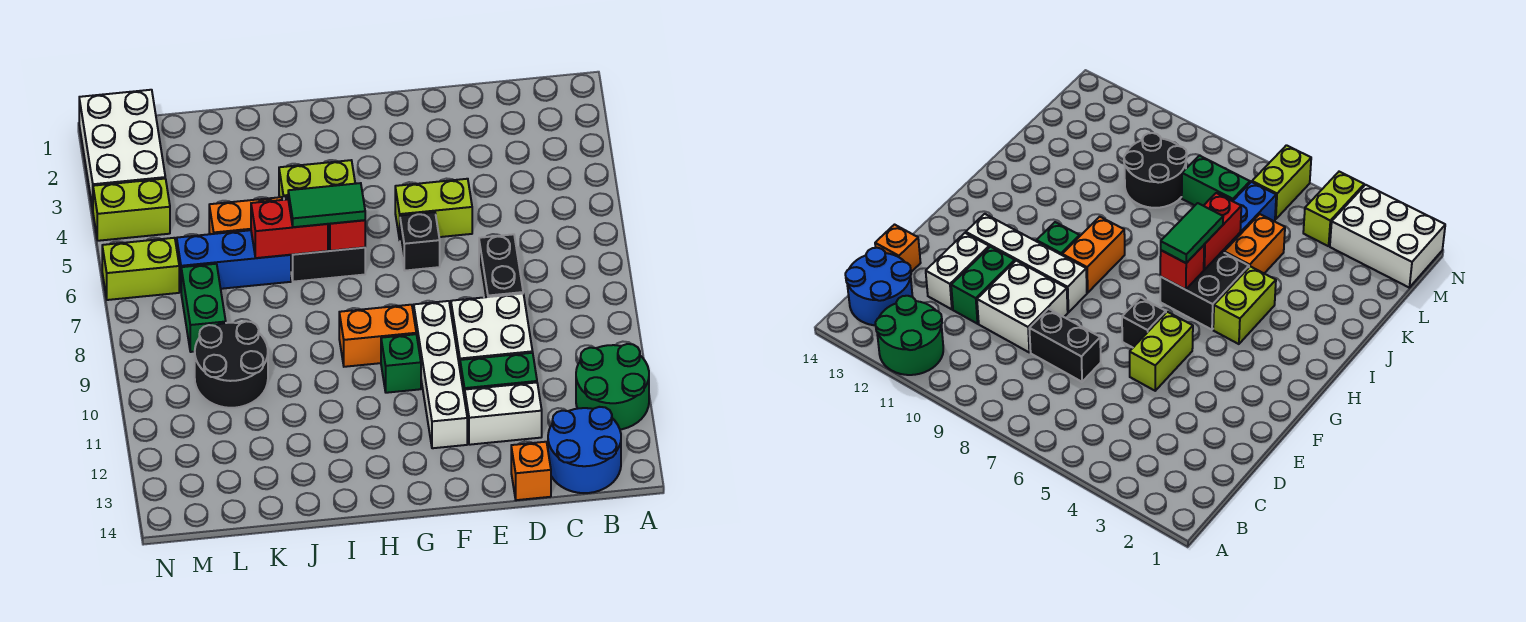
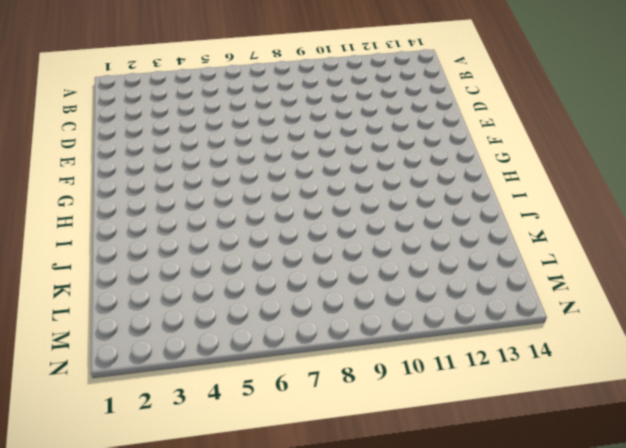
none -> green 2x2 round brick [576,344,649,430]
none -> blue 2x2 round brick [548,407,621,493]
none -> black 1x2 brick [479,234,523,297]

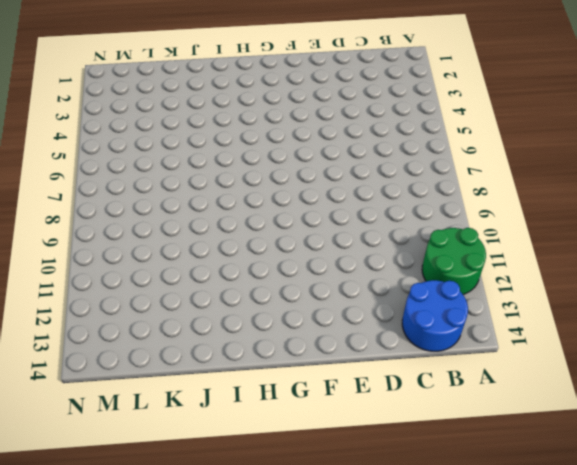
none -> black 1x2 brick [479,234,523,297]
none -> white 2x2 brick [451,294,533,368]
none -> green 1x2 brick [460,353,537,399]

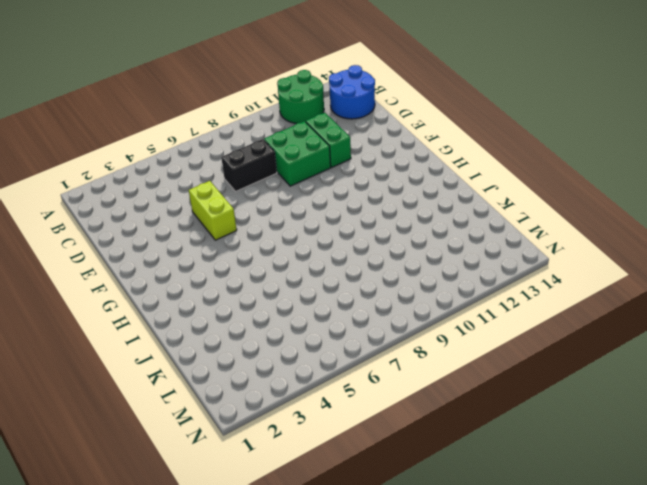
green 2x2 brick [264,121,331,186] -> white 2x2 brick [451,294,533,368]
none -> white 1x2 brick [465,382,542,445]
none -> orange 1x1 brick [511,442,551,500]
none -> black 1x1 brick [400,212,440,271]

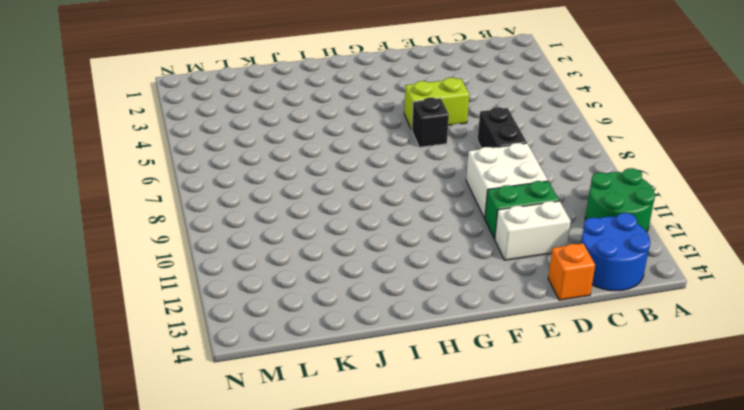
none -> white 1x4 brick [414,301,467,448]
none -> orange 1x2 brick [339,305,416,367]
none -> green 1x1 brick [381,334,421,393]

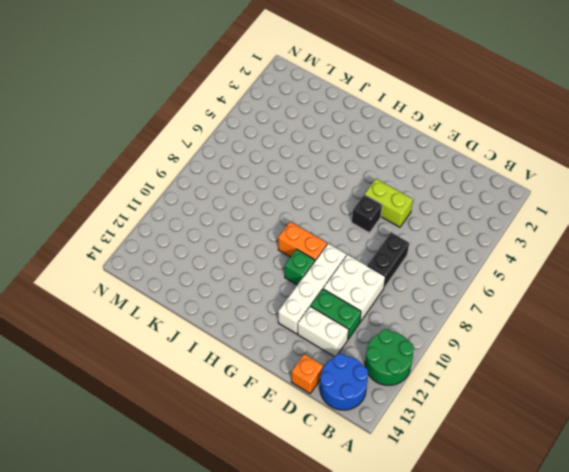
none -> lime 1x2 brick [279,160,355,200]
none -> black 2x2 brick [284,197,365,282]
none -> orange 1x2 brick [209,197,282,234]

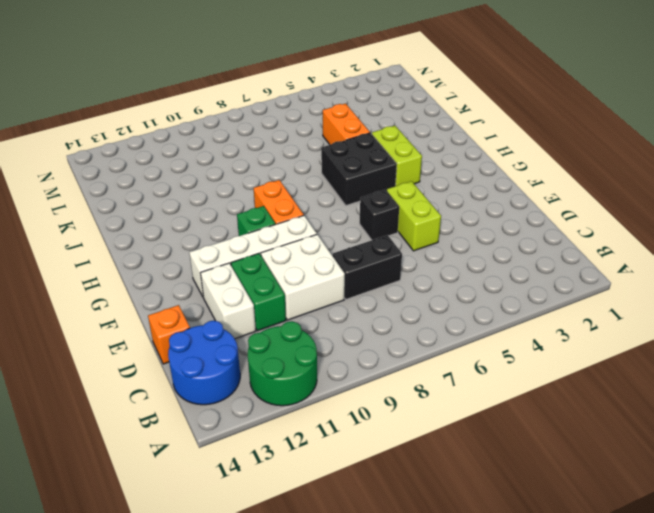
none -> blue 1x3 brick [177,230,291,289]
none -> black 2x2 round brick [195,321,268,408]
none -> green 1x2 brick [181,264,226,352]

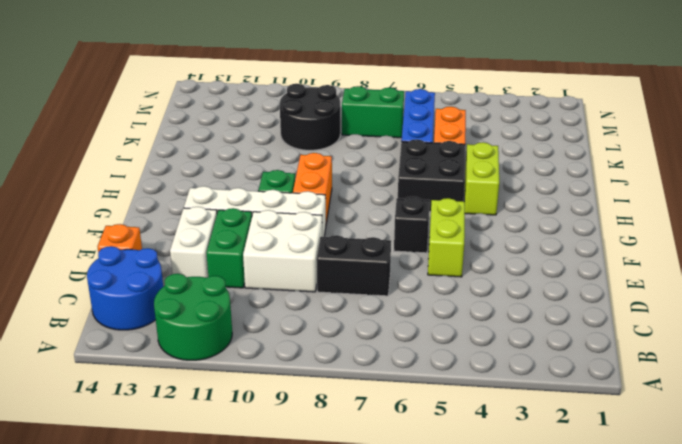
none -> white 2x3 brick [79,90,165,209]
none -> lime 1x2 brick [93,179,170,241]
none -> lime 1x2 brick [102,238,179,300]

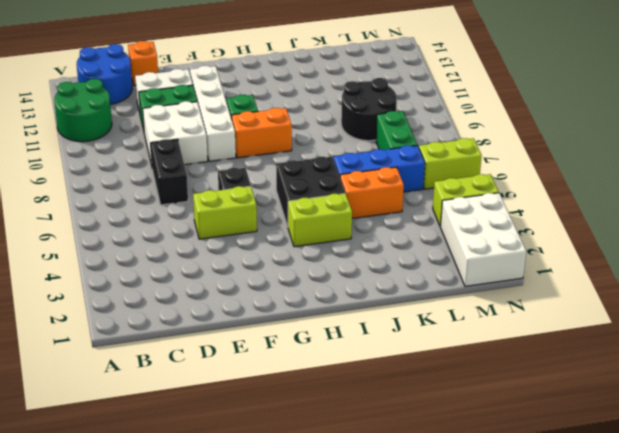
none -> red 1x1 brick [328,220,365,251]
none -> red 1x2 brick [251,199,328,258]
none -> green 1x2 tile [288,183,365,227]

